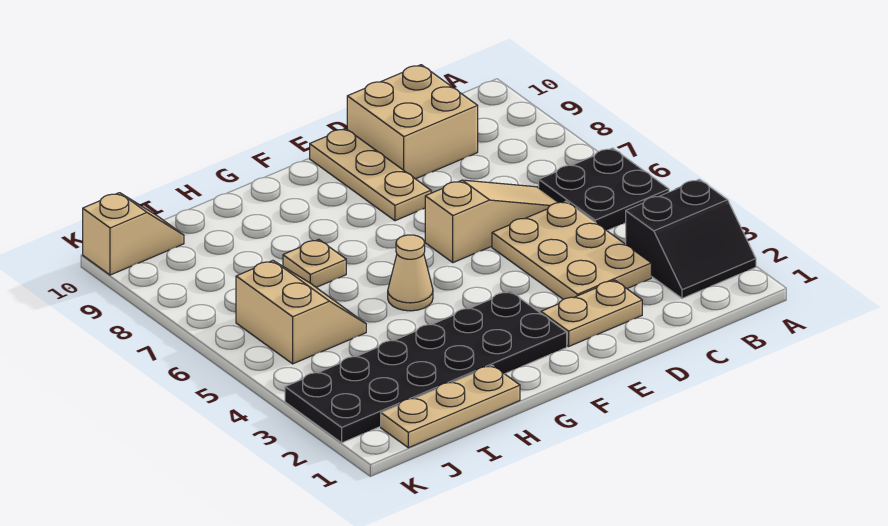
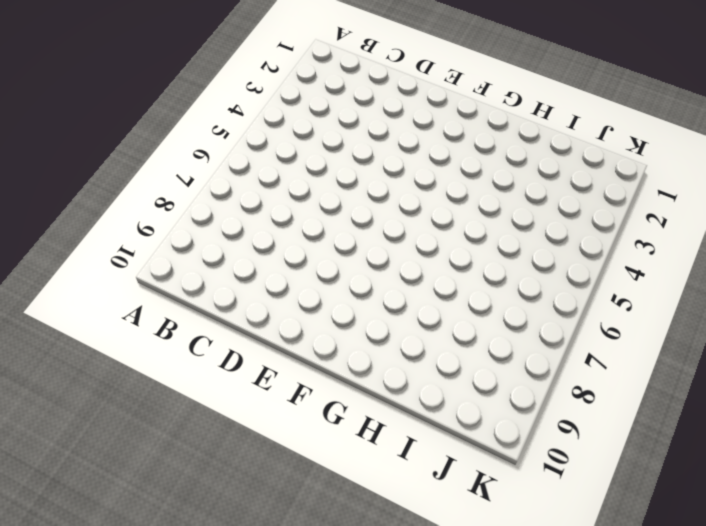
none -> black 2x2 slope [626,179,756,298]
none -> black 2x2 plate [539,148,669,231]
none -> tan 2x3 plate [492,201,651,299]

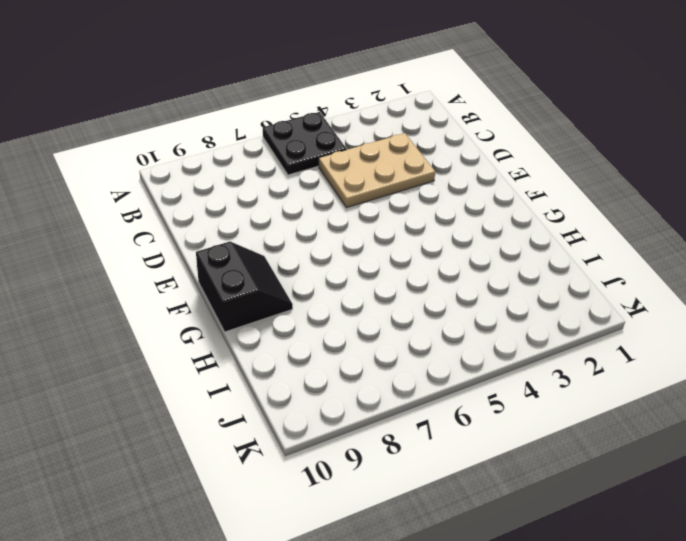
black 2x2 slope [196,242,293,332] -> black 2x2 slope moved to [626,179,756,298]
none -> tan 1x3 slope [425,180,559,263]
none -> tan 2x2 brick [347,65,478,179]
none -> tan 1x2 plate [541,280,642,346]

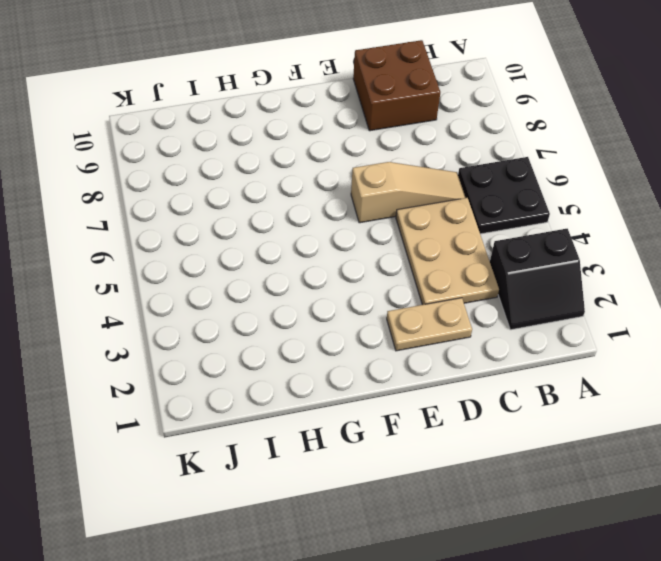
brown 2x2 brick [353,40,440,131] -> tan 2x2 brick [347,65,478,179]
none -> tan 1x3 plate [310,128,431,221]
none -> black 2x6 plate [285,291,567,443]
none -> tan 1x1 cone [388,235,433,311]

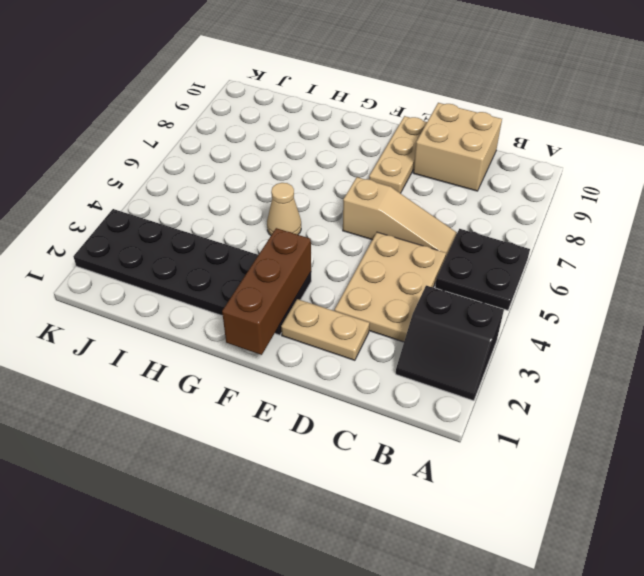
brown 1x3 brick [222,228,311,355] -> none
none -> tan 1x3 plate [381,365,520,448]
none -> tan 1x1 plate [283,240,346,288]
none -> tan 2x2 slope [236,261,366,364]

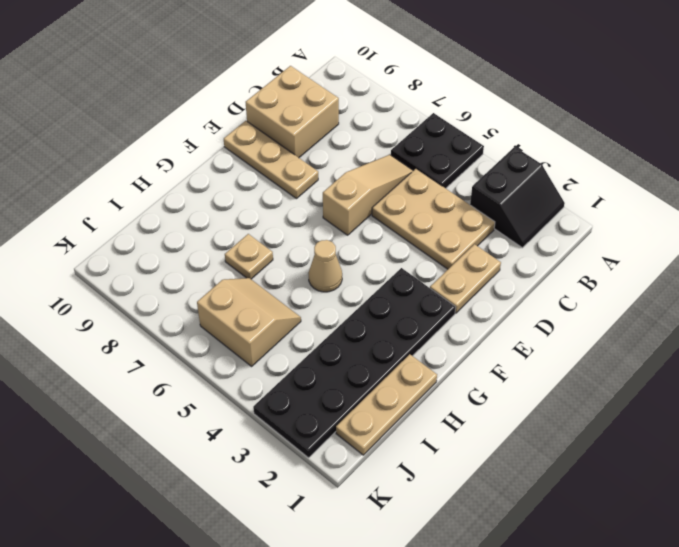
none -> tan 1x2 slope [83,193,184,275]

